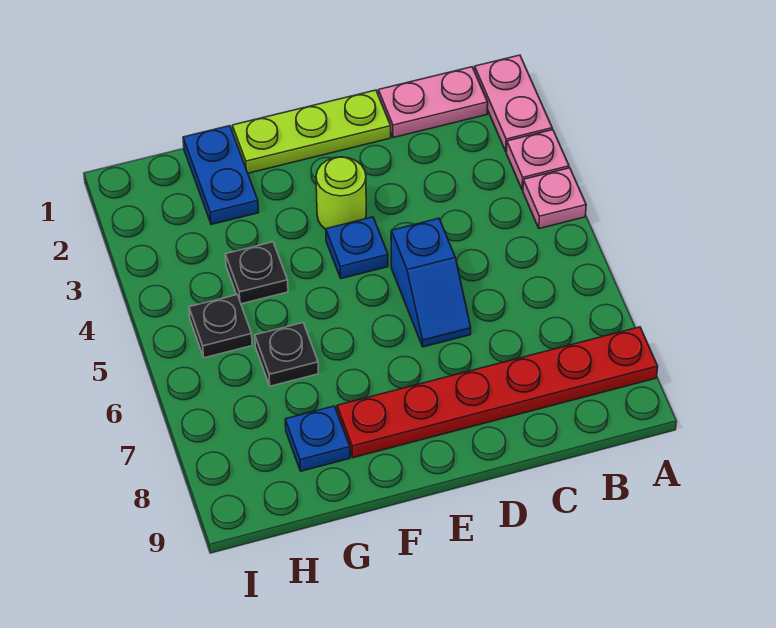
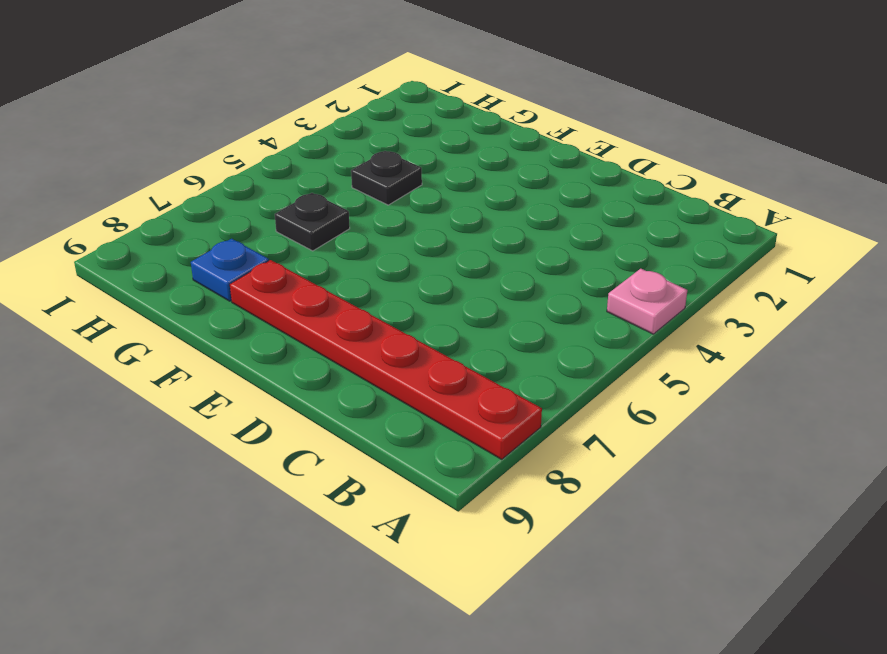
none -> pink 1x2 plate [475,55,552,151]
none -> pink 1x1 plate [506,130,569,190]
none -> pink 1x2 plate [378,67,488,138]

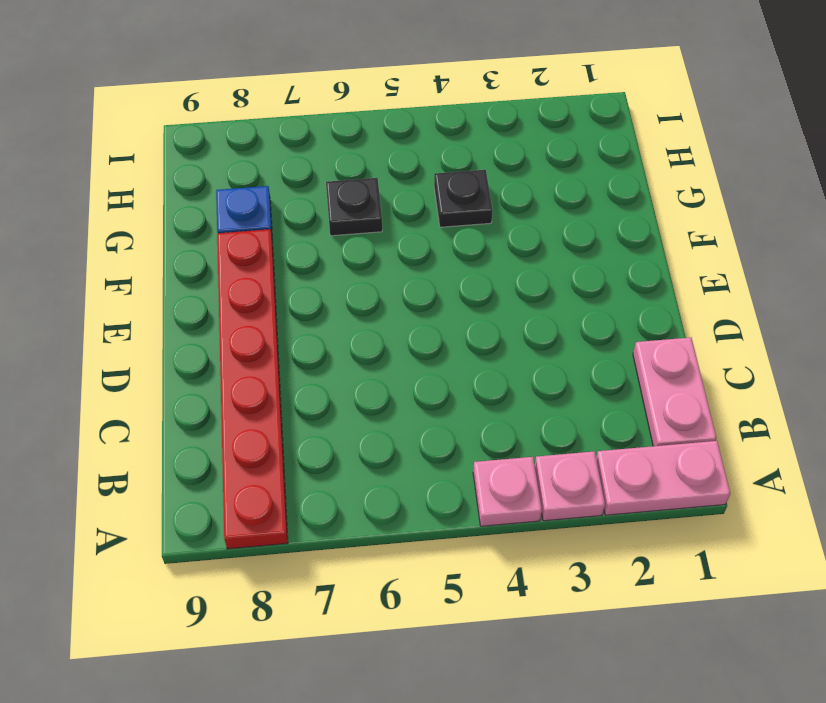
none -> lime 1x3 plate [232,90,391,173]
none -> blue 1x2 slope [391,218,471,347]
none -> lime 1x1 round brick [316,157,366,229]

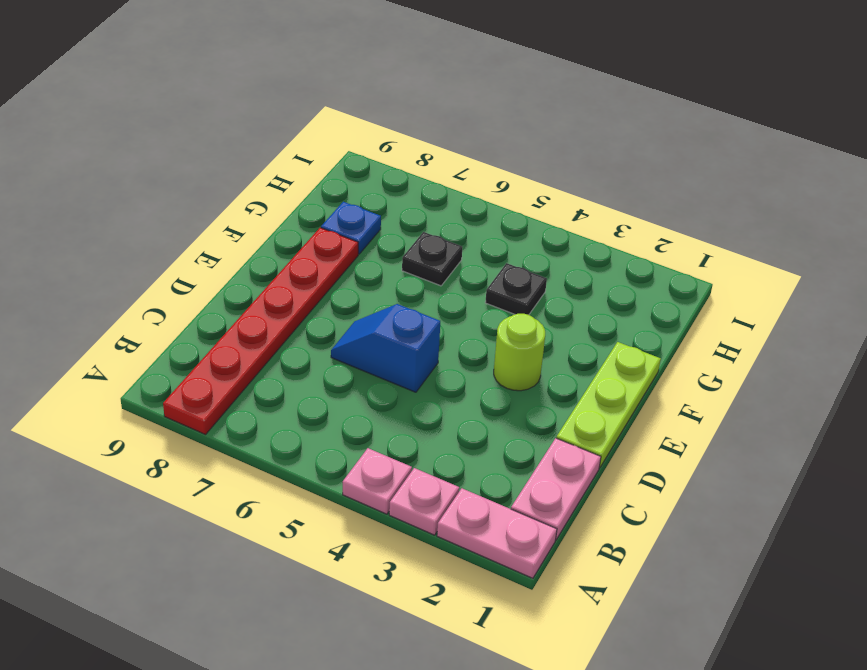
none -> blue 1x1 plate [326,217,388,279]
none -> blue 1x2 plate [183,126,258,225]
none -> black 1x1 plate [189,295,252,358]

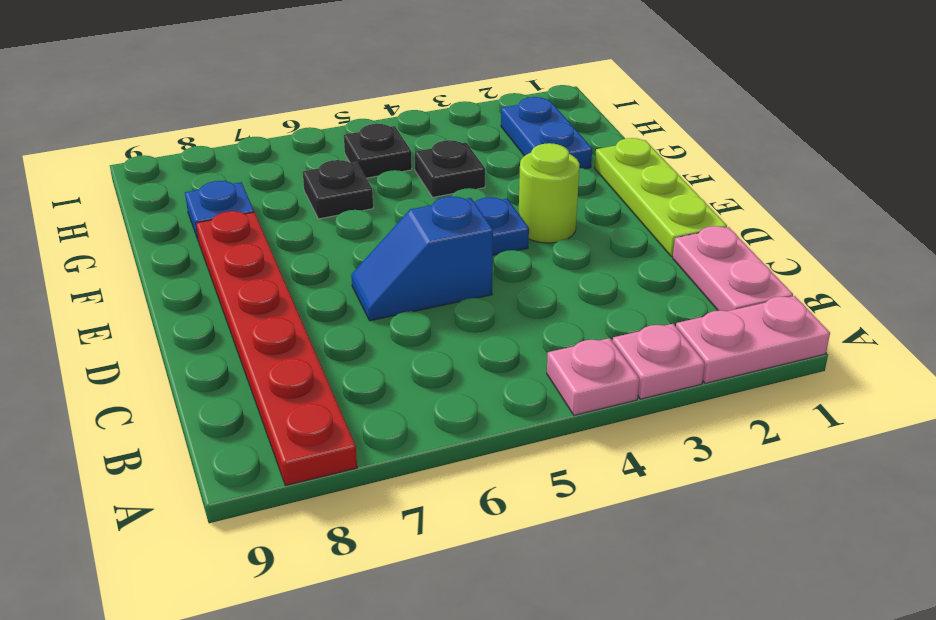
blue 1x2 plate [501,97,592,169] -> blue 1x2 plate turned to [183,126,258,225]

